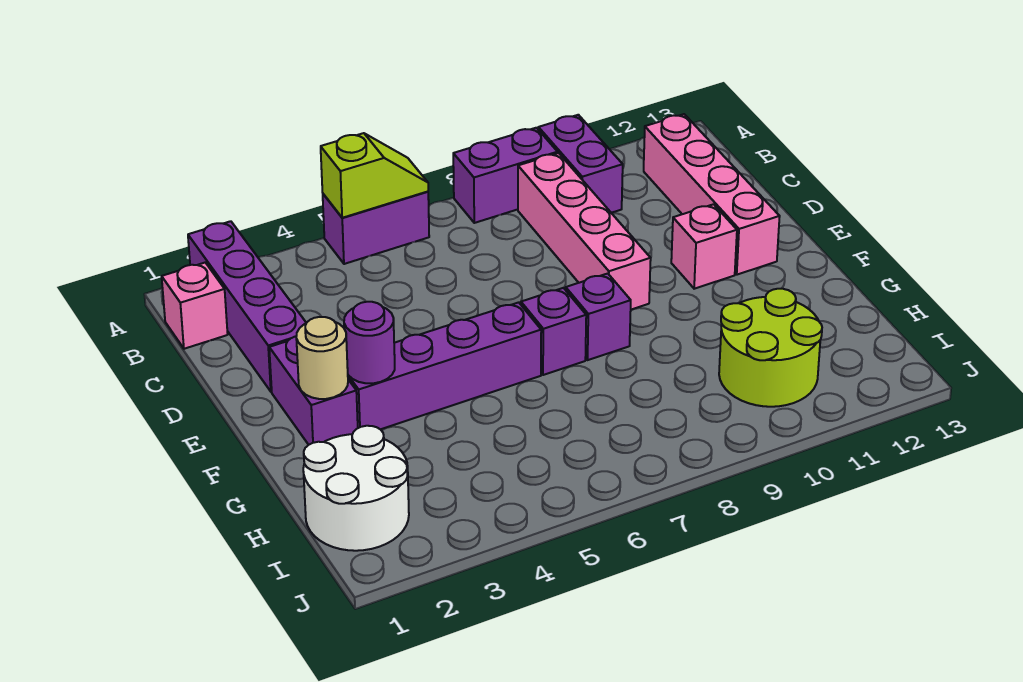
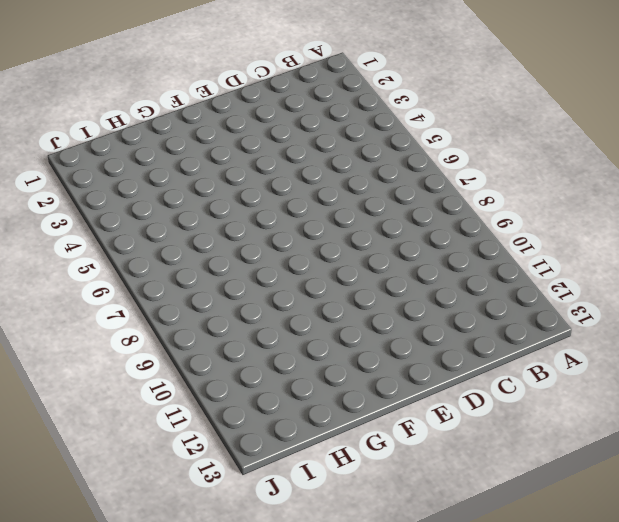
none -> purple 1x4 brick [188,221,306,392]
none -> purple 1x2 brick [323,192,429,264]
none -> purple 1x2 brick [453,128,558,223]

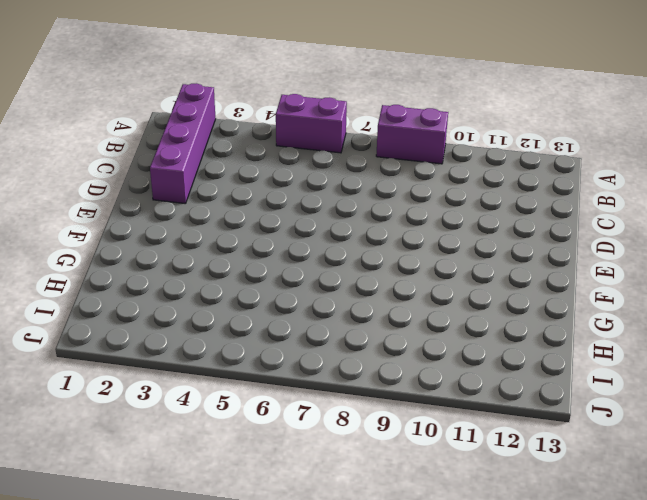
none -> purple 1x2 brick [538,115,623,213]
none -> pink 1x1 brick [162,263,228,349]
none -> pink 1x4 brick [518,153,651,310]

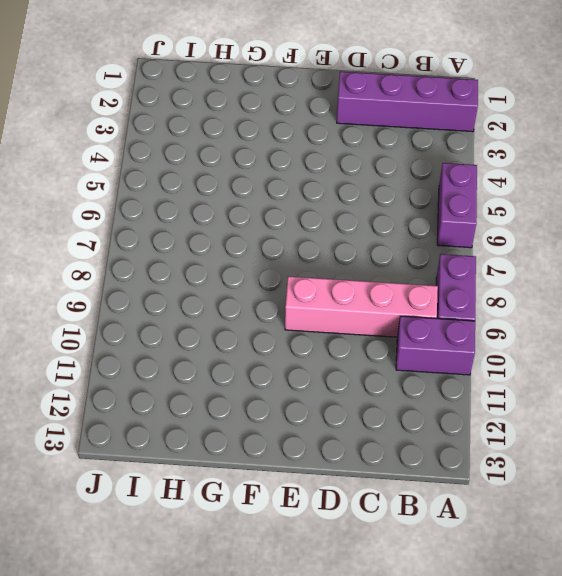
none -> pink 1x1 brick [162,263,228,349]
none -> pink 1x4 brick [644,114,780,275]
none -> purple 1x2 brick [269,336,358,445]

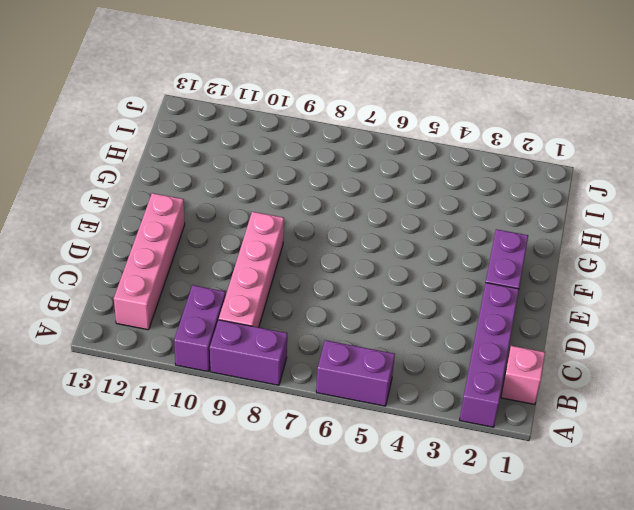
none -> pink 1x1 brick [671,204,737,289]
none -> purple 1x4 brick [348,302,541,429]
none -> purple 1x1 brick [521,288,586,375]

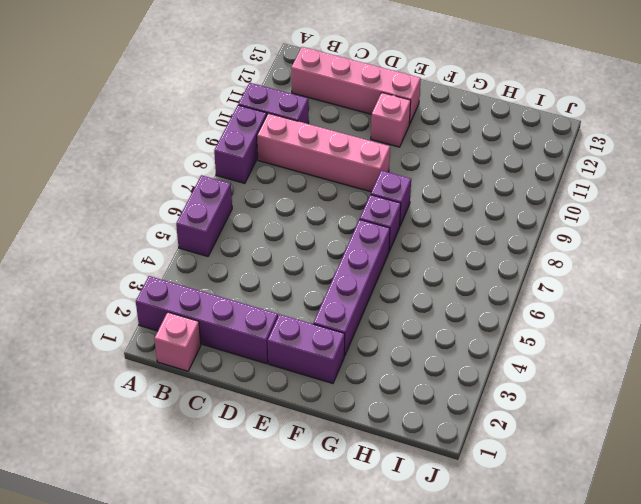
none -> white 2x2 round brick [303,426,409,551]
none -> lime 2x2 round brick [719,289,822,407]
none -> lime 1x2 slope [321,133,428,218]

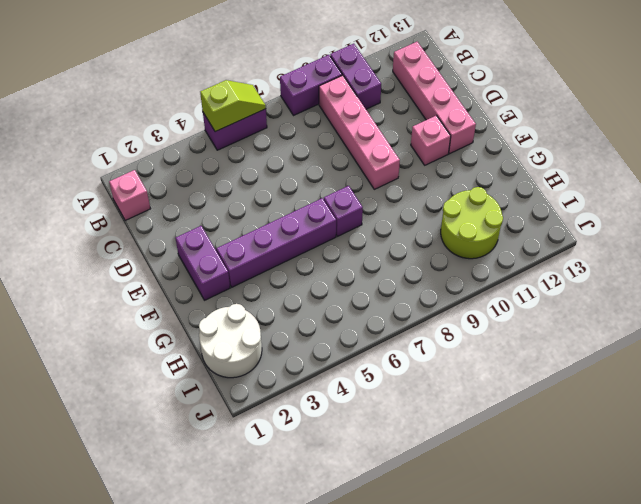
none -> purple 1x4 brick [188,221,306,392]
none -> purple 1x1 brick [566,274,631,360]
none -> tan 1x1 round brick [296,317,348,399]

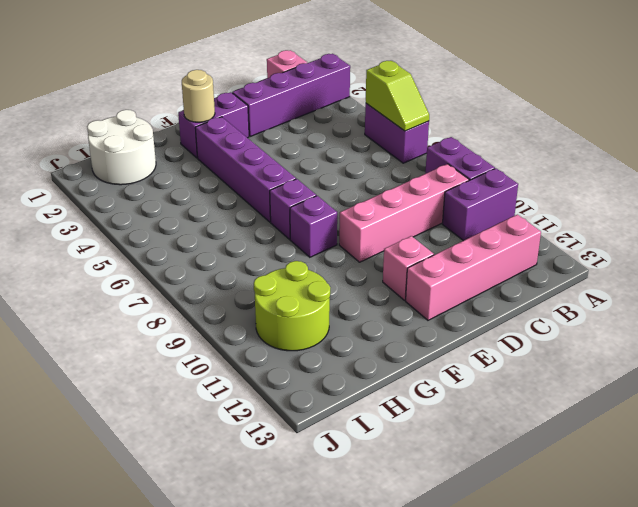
none -> purple 1x1 round brick [344,302,395,383]

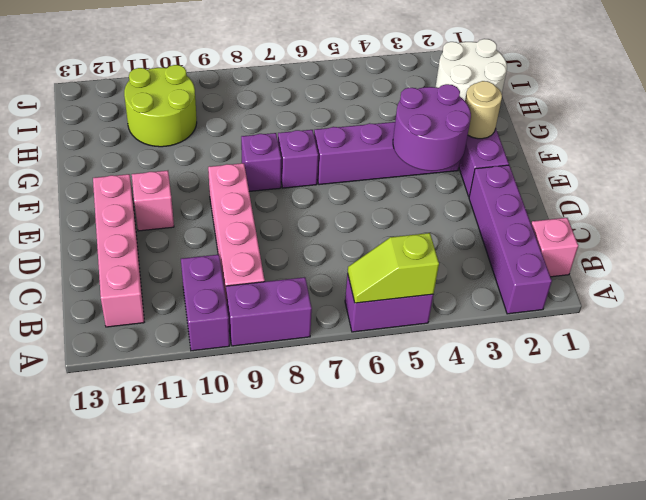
purple 2x2 round brick [393,84,471,171] -> purple 1x1 round brick [344,302,395,383]

